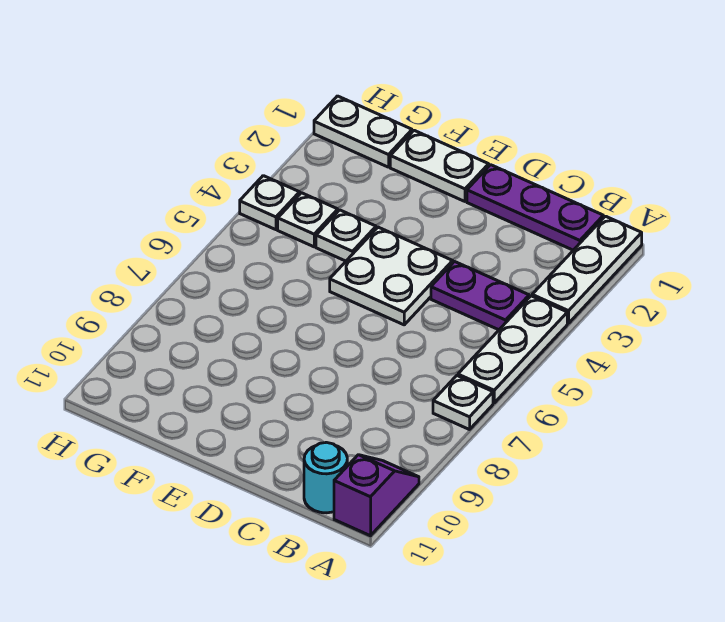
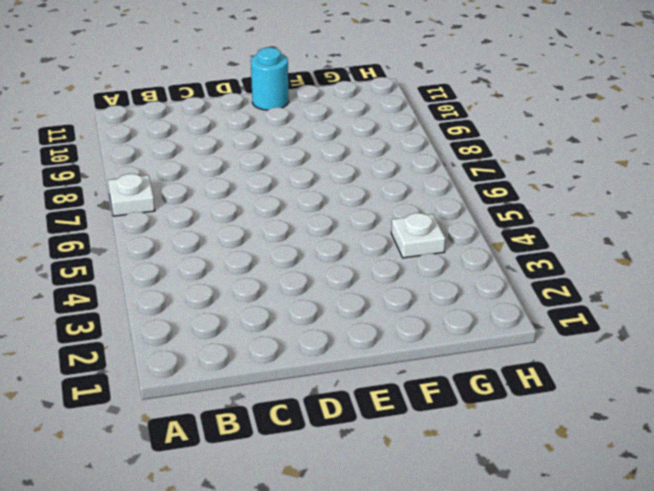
cyan 1x1 round brick [251,48,289,110] -> cyan 1x1 round brick moved to [304,442,347,513]
none -> white 1x3 plate [532,216,642,323]
none -> white 1x3 plate [458,296,567,403]
none -> purple 1x2 slope [334,455,419,536]

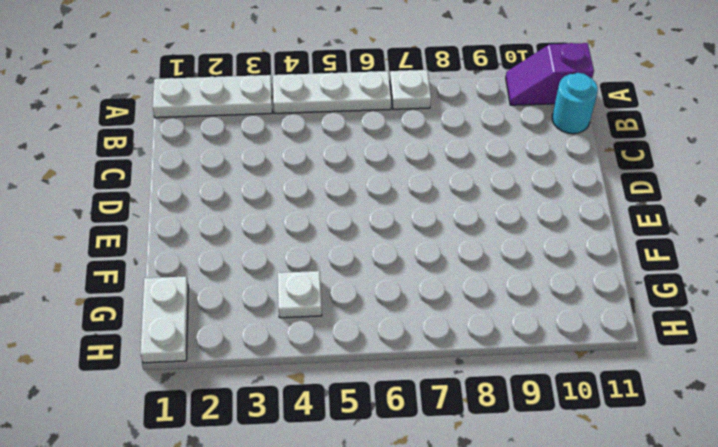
none -> purple 1x3 plate [467,165,603,250]
none -> purple 1x2 plate [431,262,529,330]
none -> white 2x2 plate [330,227,453,325]

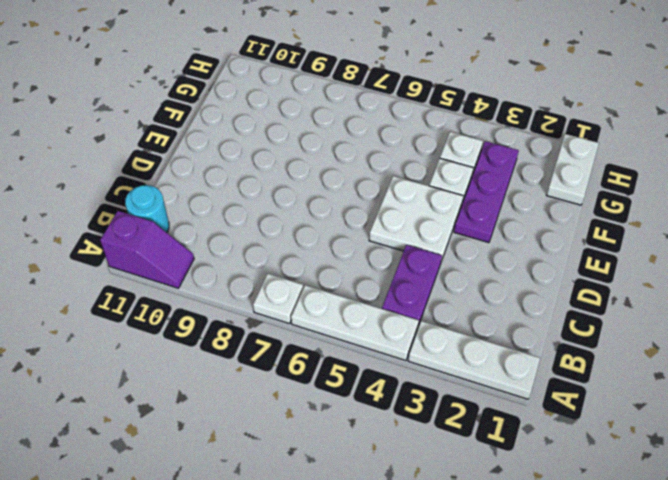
purple 1x3 plate [454,141,519,243] -> purple 1x3 plate moved to [467,165,603,250]
none -> white 1x2 plate [390,130,489,201]
none -> white 1x1 plate [240,176,300,230]

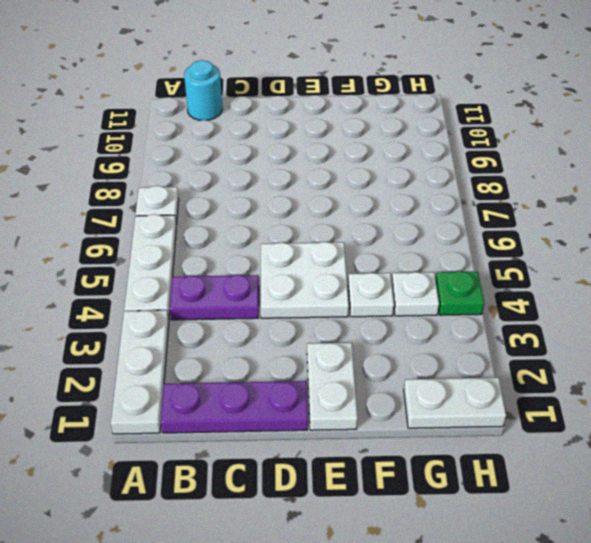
white 1x2 plate [307,343,358,430] -> white 1x2 plate turned to [390,130,489,201]
green 1x1 plate [435,271,484,315] -> white 1x1 plate [240,176,300,230]
none -> purple 1x2 slope [334,455,419,536]

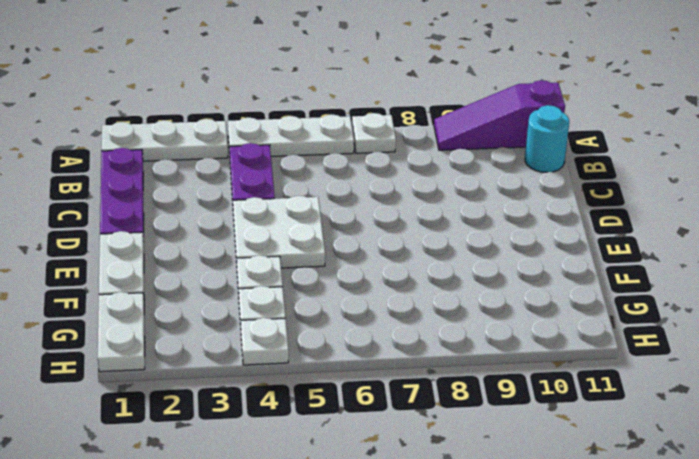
purple 1x3 slope [434,80,565,150] -> purple 1x2 slope [334,455,419,536]

